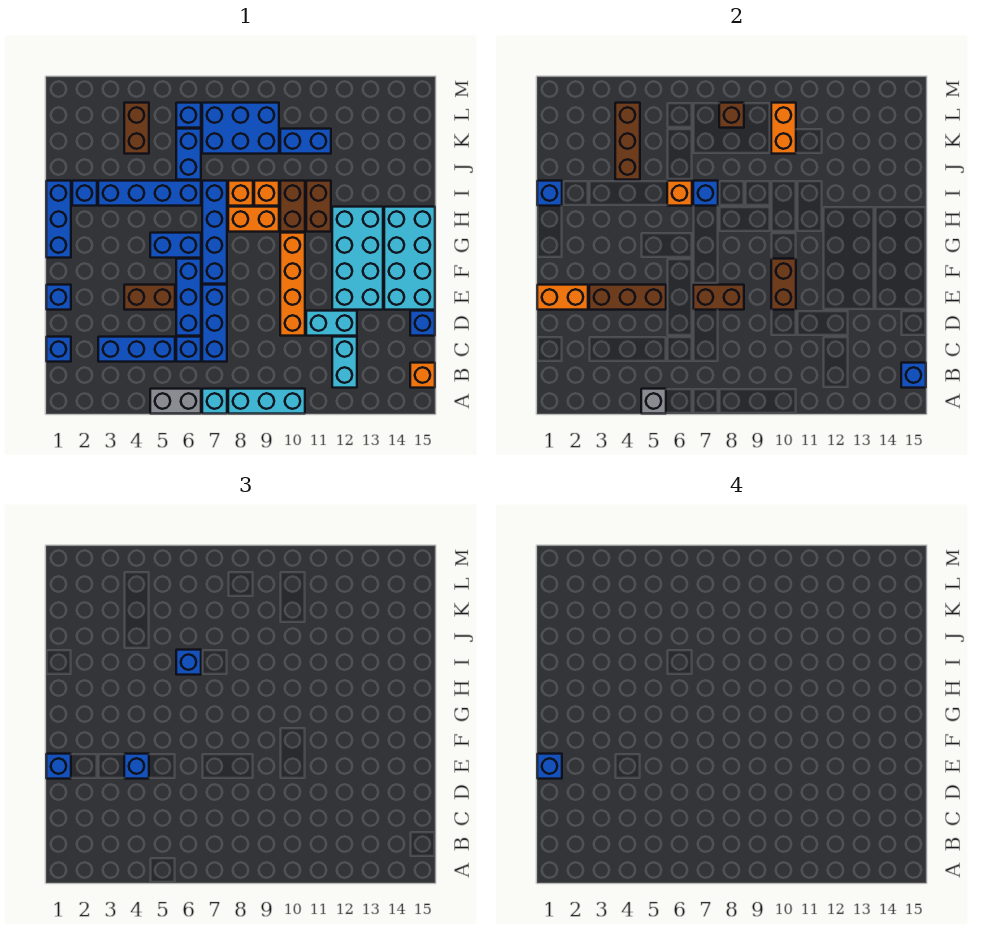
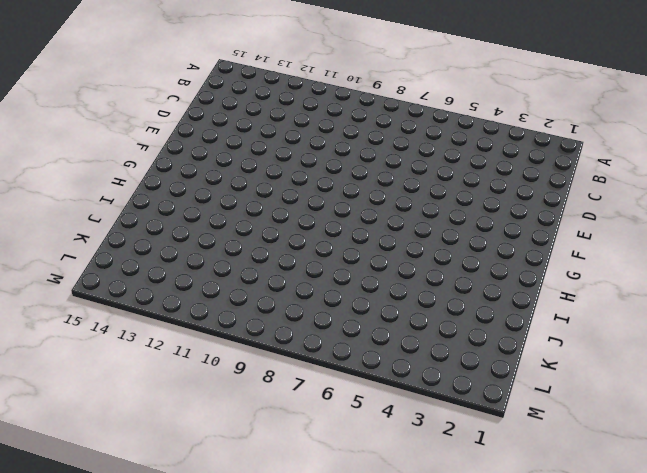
none -> grey 1x2 brick [150,389,201,414]
none -> cyan 1x1 brick [202,389,227,414]
none -> cyan 1x3 brick [228,389,305,414]
none -> cyan 1x2 brick [332,337,357,388]

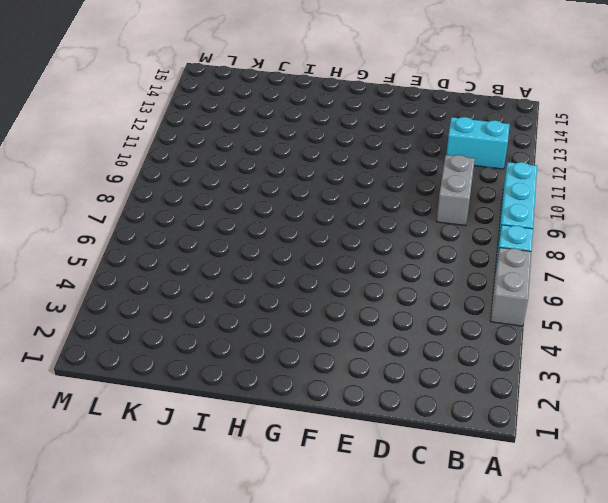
grey 1x2 brick [436,155,475,226] -> none
none -> orange 1x1 brick [410,363,435,388]
none -> blue 1x1 brick [46,337,71,362]
none -> blue 1x3 brick [98,337,175,362]
none -> blue 1x1 brick [176,337,201,362]

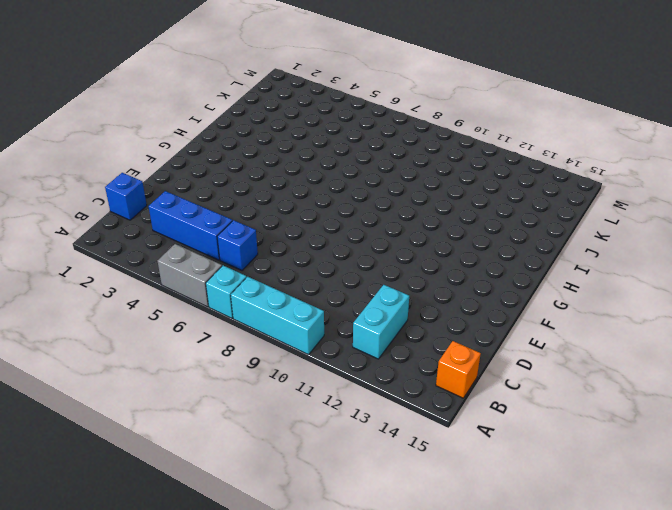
none -> blue 1x3 brick [202,285,227,362]
none -> blue 1x3 brick [176,259,201,336]
none -> orange 1x4 brick [280,233,305,336]
none -> cyan 1x2 brick [306,311,357,336]

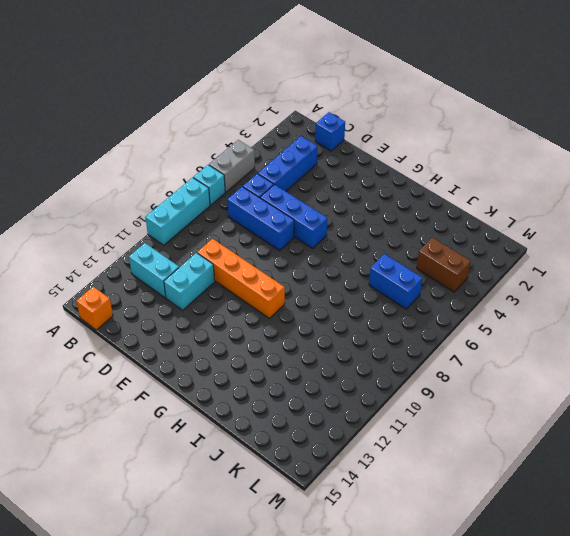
none -> blue 1x1 brick [410,311,435,336]
none -> blue 1x1 brick [46,285,71,310]
none -> brown 1x2 brick [124,285,175,310]
none -> cyan 2x4 brick [332,207,383,310]

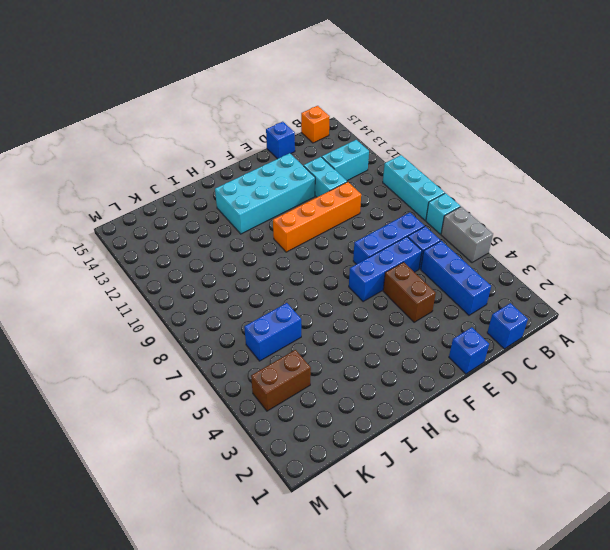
none -> cyan 2x4 brick [384,207,435,310]
none -> blue 1x4 brick [202,181,227,284]
none -> blue 1x3 brick [46,181,71,258]
none -> blue 1x2 brick [150,233,201,258]

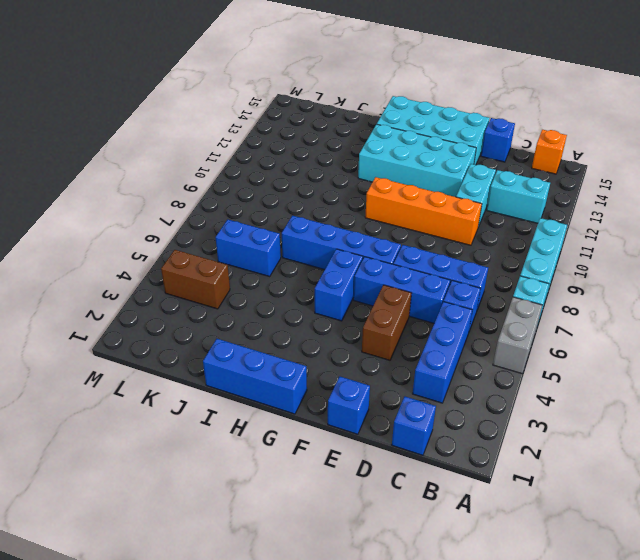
none -> orange 1x2 brick [228,207,279,232]
none -> brown 1x2 brick [280,181,305,232]
none -> brown 1x2 brick [306,181,331,232]
none -> blue 1x1 brick [72,181,97,206]

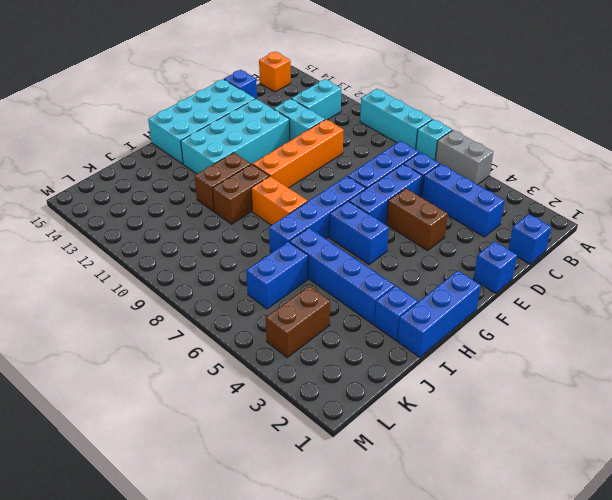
none -> orange 1x1 brick [228,181,253,206]
none -> orange 1x1 brick [254,181,279,206]
none -> blue 2x3 brick [202,103,279,154]
none -> blue 1x2 brick [280,129,331,154]

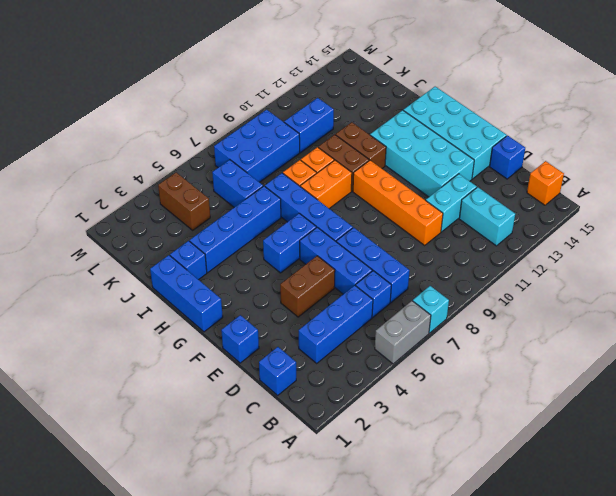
none -> cyan 1x3 brick [228,389,305,414]
none -> blue 1x1 brick [176,103,201,128]
none -> grey 1x1 brick [641,389,666,414]
none -> blue 1x1 brick [901,363,926,388]

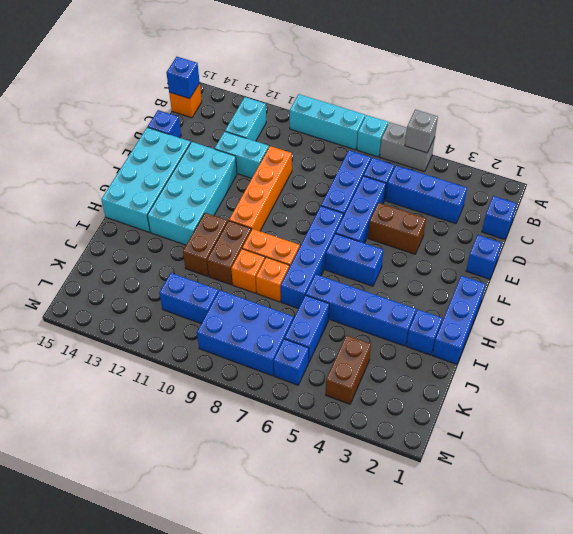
none -> orange 1x2 brick [537,285,588,310]
none -> brown 1x3 brick [589,285,666,310]
none -> brown 1x2 brick [693,285,744,310]
none -> brown 1x2 brick [771,259,796,310]

